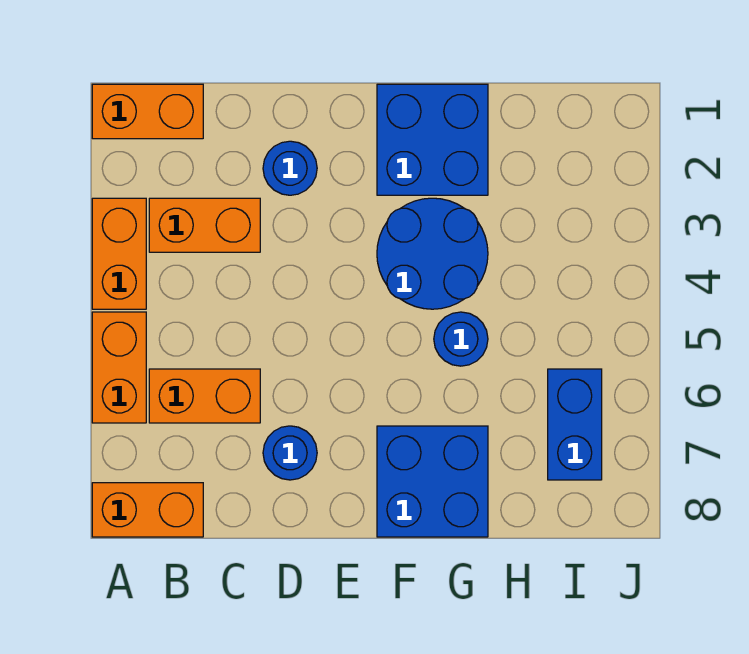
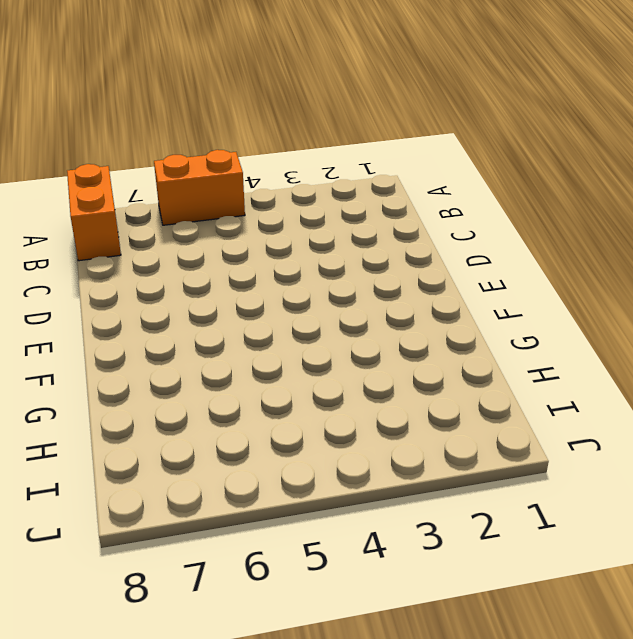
none -> orange 1x2 brick [92,84,203,139]
none -> orange 1x2 brick [92,198,146,309]
none -> orange 1x2 brick [149,198,260,252]

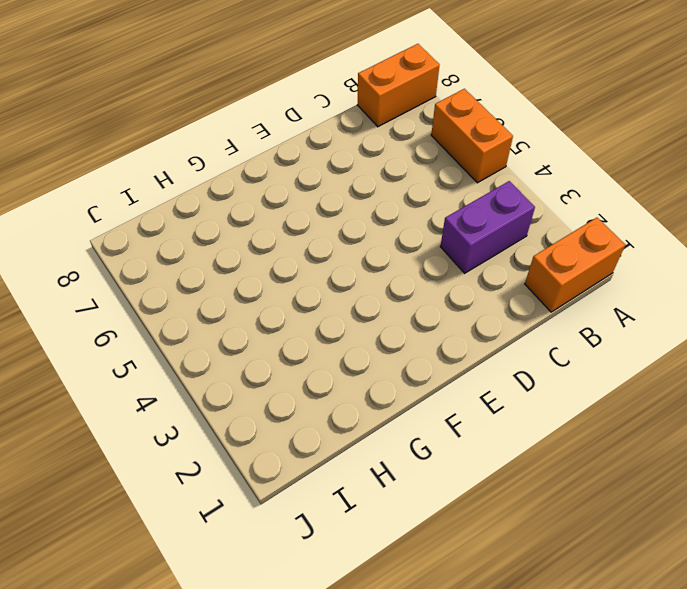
purple 1x2 brick [440,181,535,273] -> orange 1x2 brick [149,198,260,252]
none -> orange 1x2 brick [92,198,146,309]
none -> orange 1x2 brick [149,369,260,423]
none -> blue 1x1 round brick [263,141,317,195]

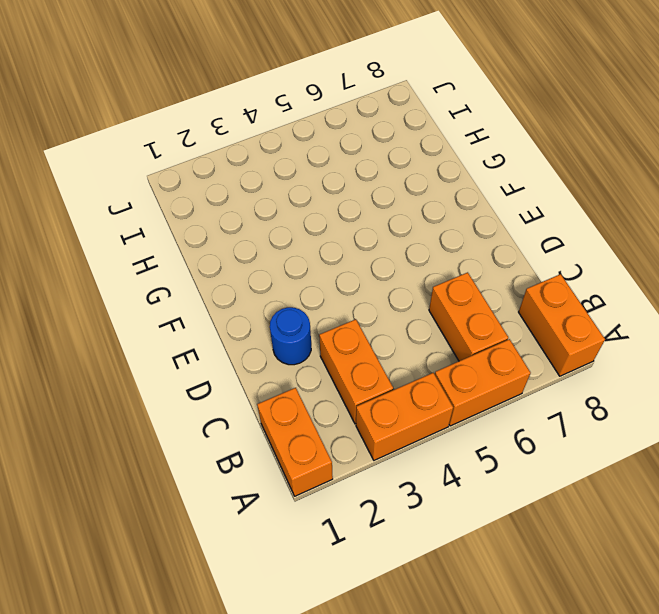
none -> blue 1x1 round brick [263,426,317,480]
none -> blue 2x2 brick [377,84,488,195]
none -> blue 2x2 round brick [377,198,488,309]

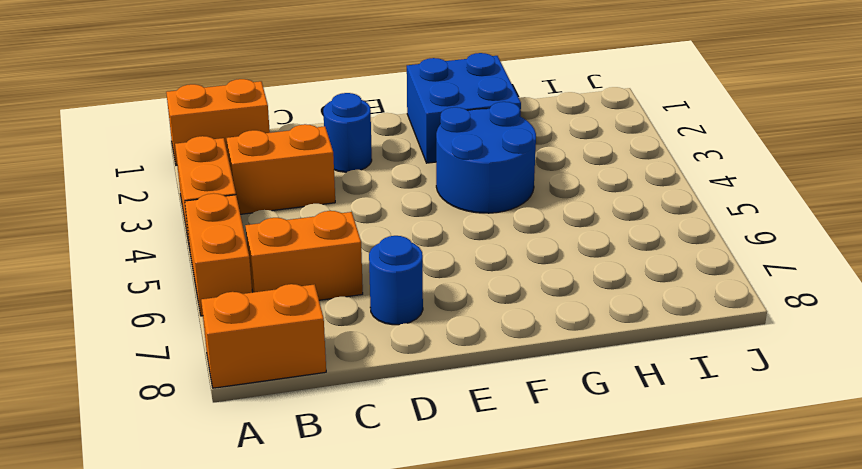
none -> blue 2x2 brick [377,426,488,537]
none -> blue 1x1 round brick [434,312,488,366]
none -> blue 1x2 brick [548,369,602,480]

